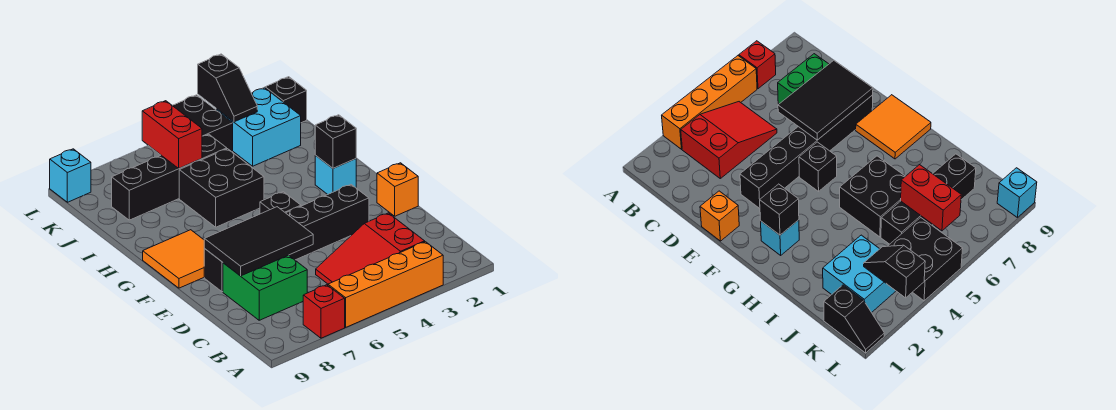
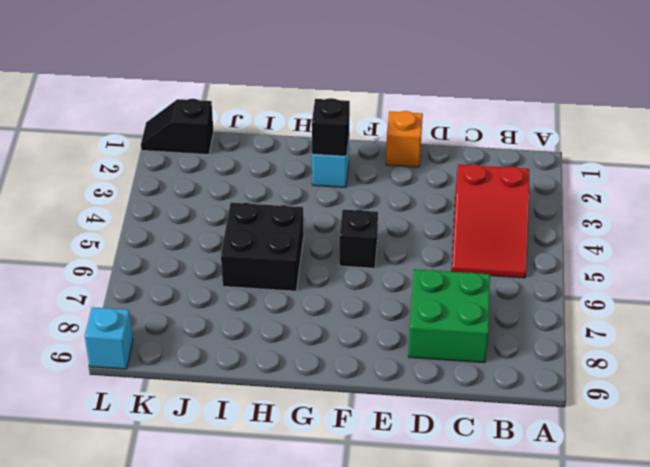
none -> orange 1x4 brick [328,242,443,327]
none -> red 1x1 brick [303,285,345,338]
none -> black 1x6 brick [204,185,369,292]

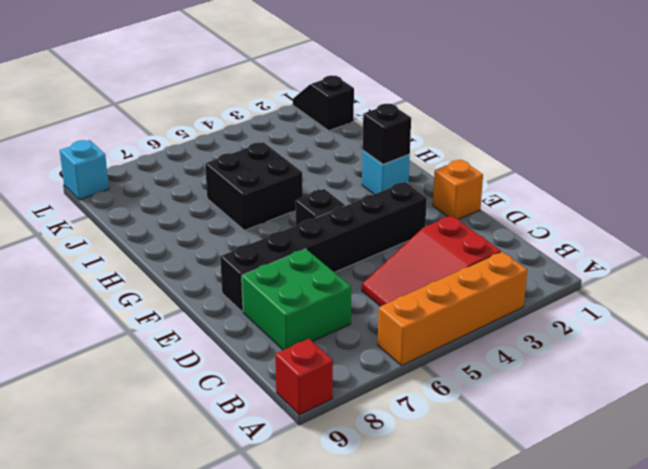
red 1x1 brick [275,339,333,415] -> red 1x1 brick moved to [303,285,345,338]
none -> orange 2x2 tile [143,230,205,288]
none -> cyan 2x2 brick [216,88,301,166]
none -> black 1x4 brick [112,135,227,220]

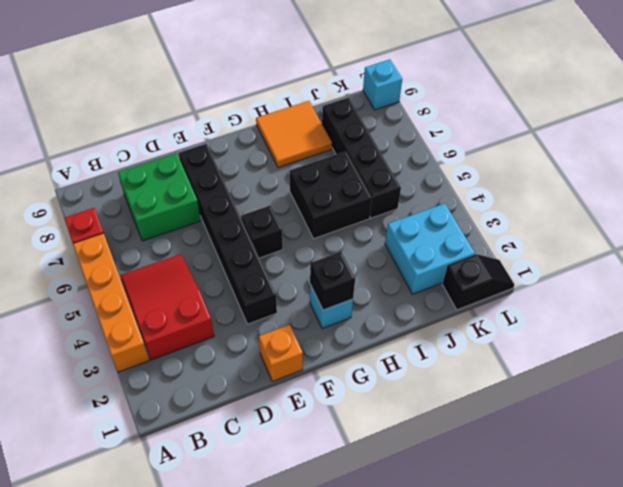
orange 2x2 tile [256,101,332,168] -> orange 2x2 tile moved to [143,230,205,288]
none -> black 2x2 brick [149,95,233,154]
none -> black 2x3 tile [204,207,313,276]
none -> red 1x2 brick [142,101,202,168]

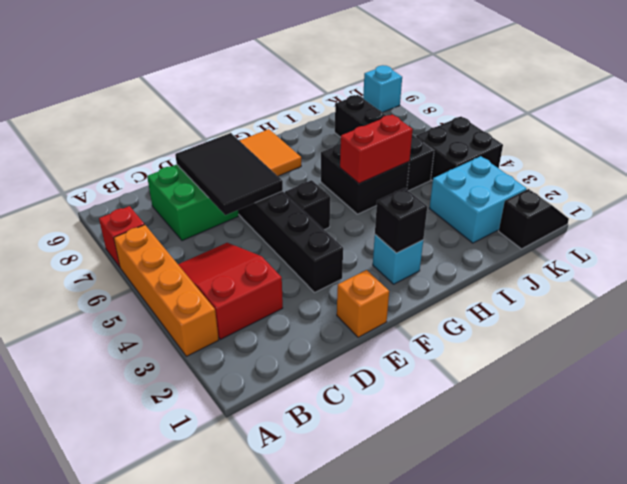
red 1x2 brick [340,114,413,183] -> red 1x2 brick moved to [142,101,202,168]
none -> black 1x2 slope [198,54,257,122]

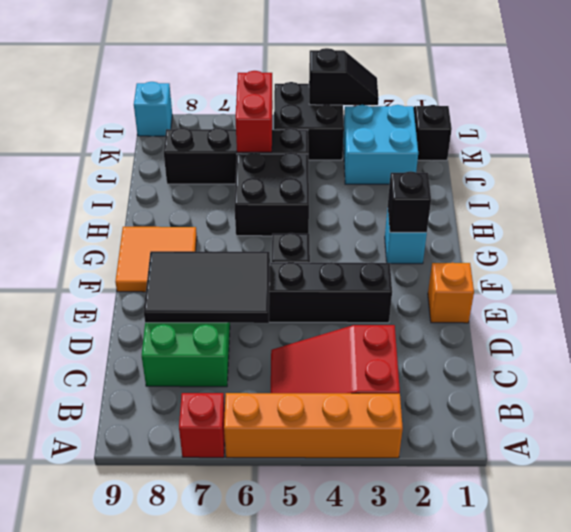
black 1x2 slope [309,48,379,105] -> black 1x2 slope turned to [198,54,257,122]

